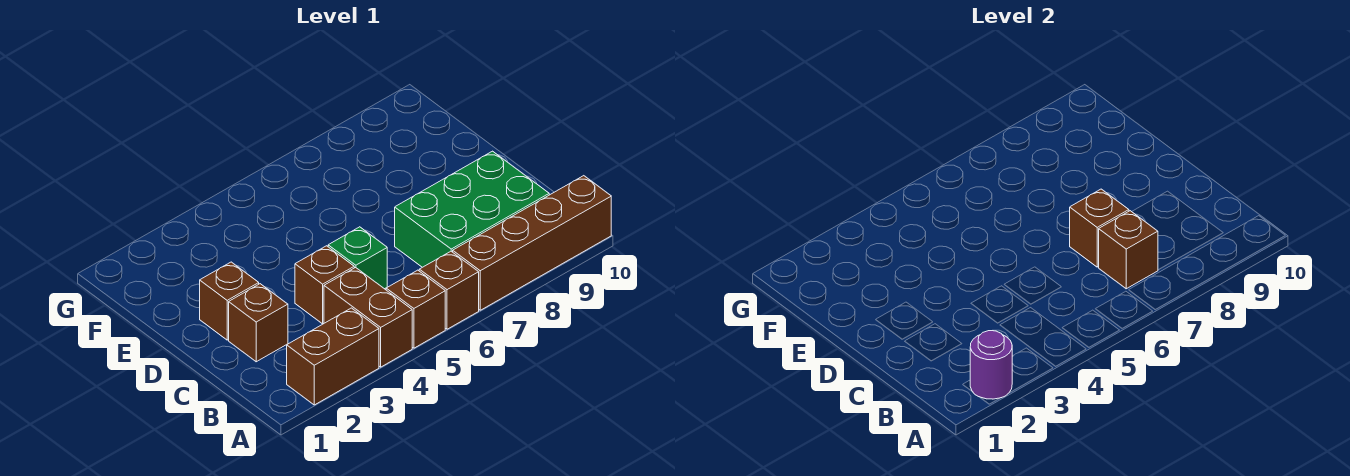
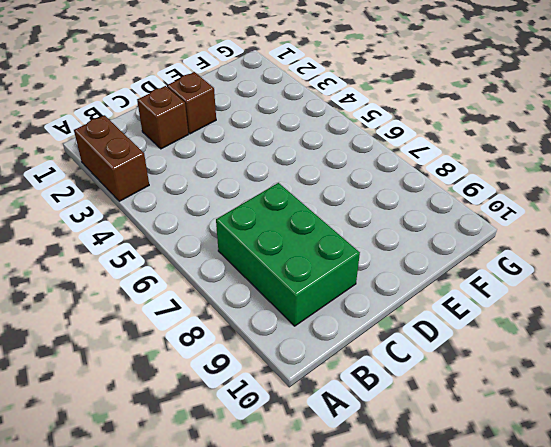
none -> brown 1x2 brick [324,268,412,367]
none -> brown 1x1 brick [386,270,445,348]
none -> brown 1x1 brick [419,251,479,329]

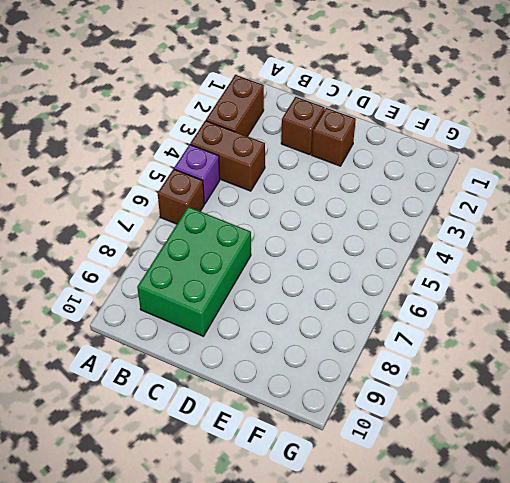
purple 1x1 brick [174,145,220,204] -> brown 1x1 brick [386,270,445,348]
none -> brown 1x4 brick [453,176,611,310]
none -> brown 1x1 brick [295,246,354,324]
none -> green 1x1 brick [328,227,387,289]

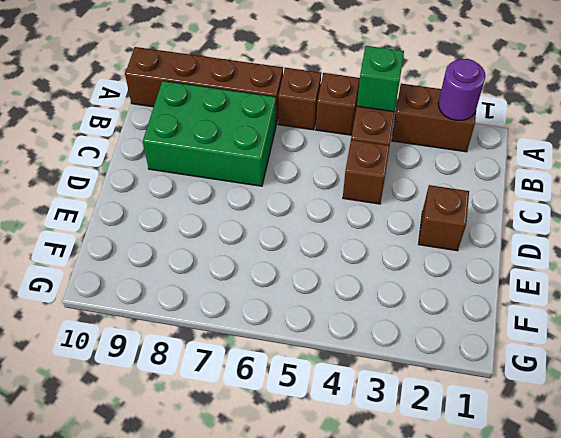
green 1x1 brick [357,46,404,112] -> green 1x1 brick moved to [328,227,387,289]
none -> brown 1x1 brick [229,284,288,362]
none -> brown 1x1 brick [1098,211,1158,289]
none -> brown 1x1 brick [1070,189,1129,267]

